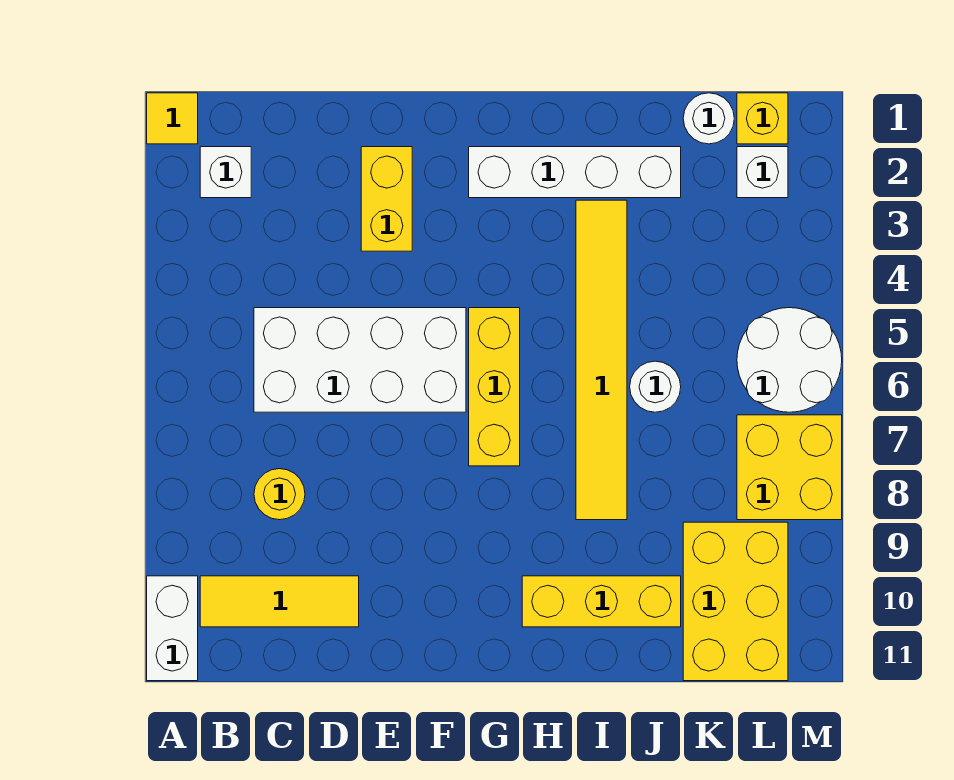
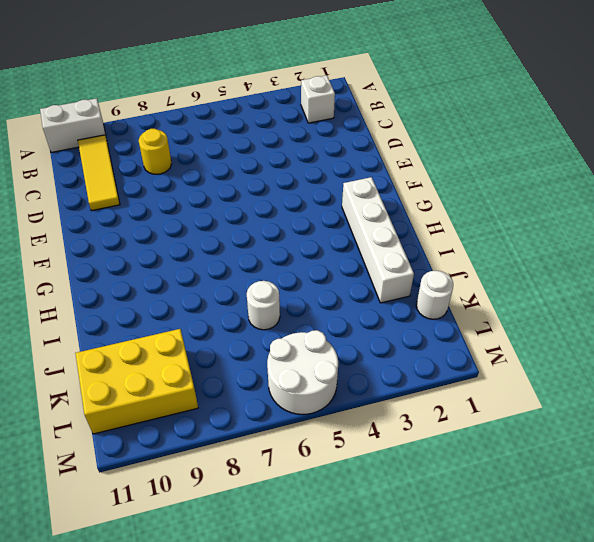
none -> yellow 1x1 tile [147,93,198,144]
none -> white 2x4 brick [254,308,466,412]
none -> yellow 1x2 brick [361,147,412,251]

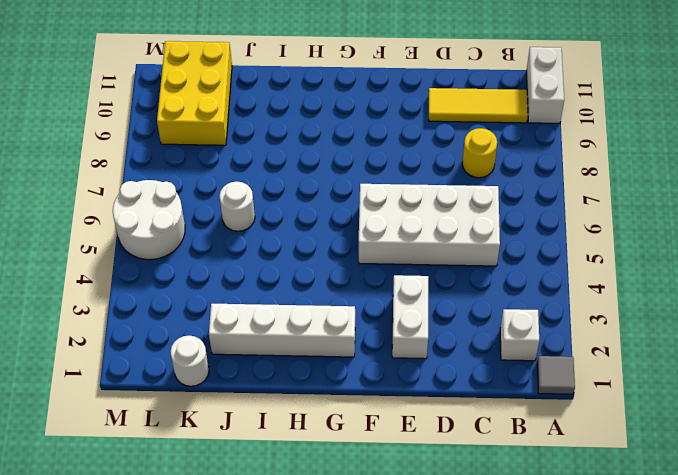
grey 1x1 tile [537,356,575,394] -> yellow 1x1 tile [147,93,198,144]
white 1x2 brick [392,275,428,359] -> yellow 1x2 brick [361,147,412,251]
none -> yellow 1x3 brick [469,308,520,466]
none -> yellow 1x3 brick [522,576,681,627]
none -> yellow 1x6 tile [576,200,627,520]

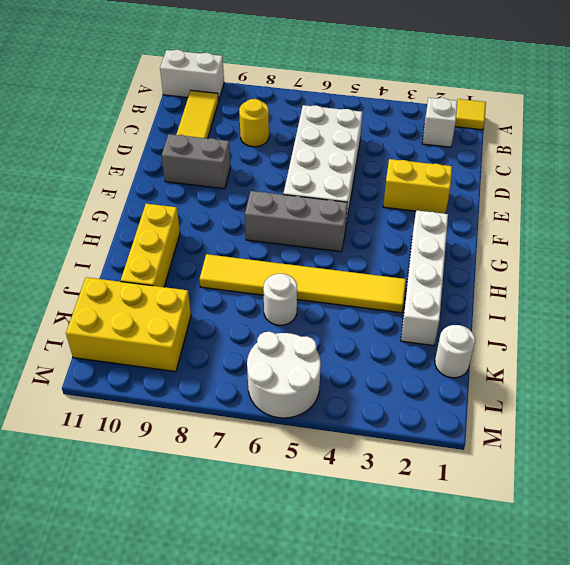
grey 1x2 brick [162,134,231,189] -> none
grey 1x3 brick [245,191,348,252] -> yellow 1x3 brick [469,308,520,466]
none -> yellow 1x1 brick [737,93,788,144]
none -> white 1x1 brick [737,147,788,198]
none -> yellow 2x2 brick [737,415,842,520]

